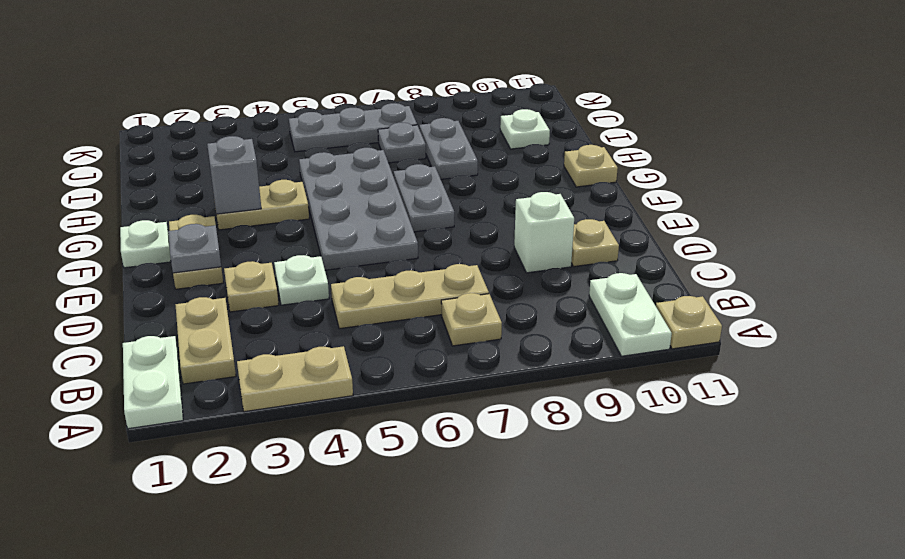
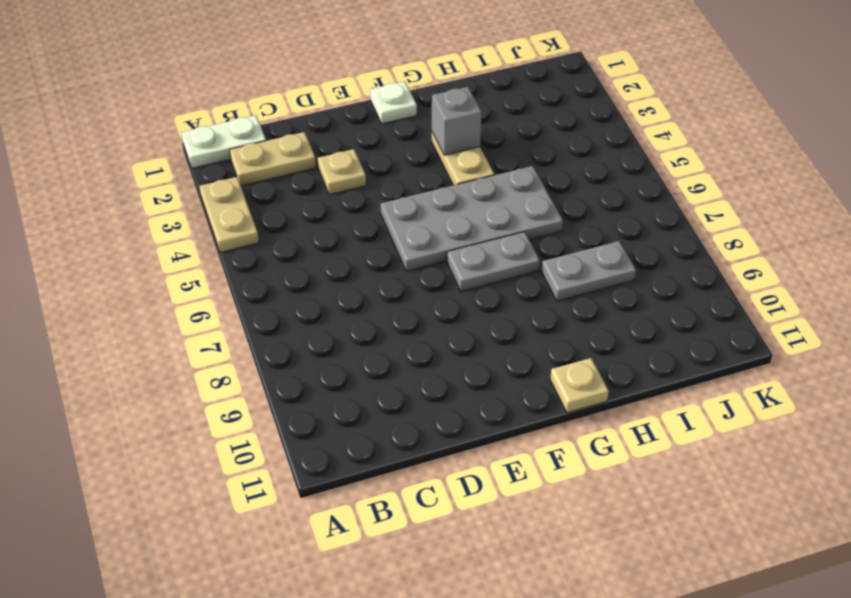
none -> white 1x2 plate [589,273,672,356]
none -> tan 1x1 plate [656,296,722,349]
none -> tan 1x1 plate [441,293,502,346]

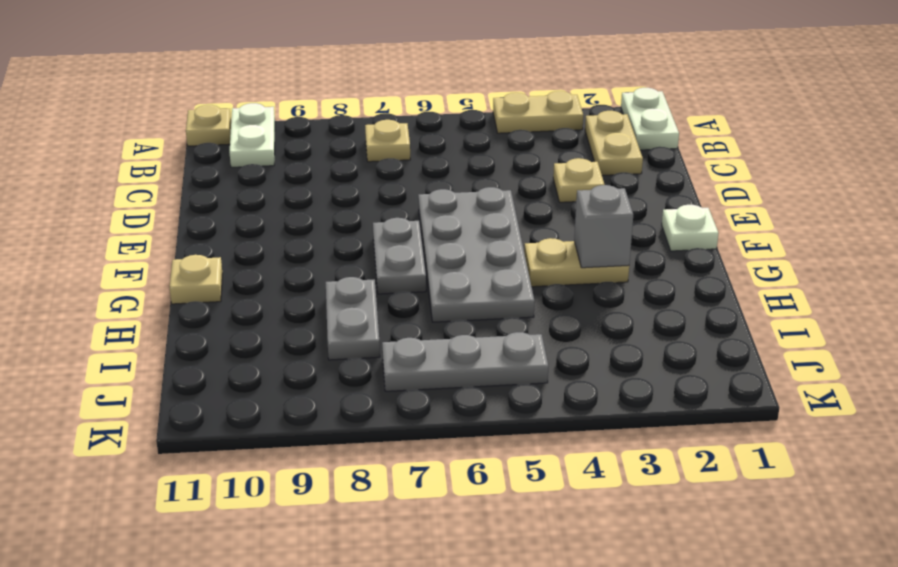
none -> tan 1x3 plate [331,264,489,329]
none -> white 1x1 plate [274,255,329,305]
none -> white 1x1 brick [514,192,574,273]

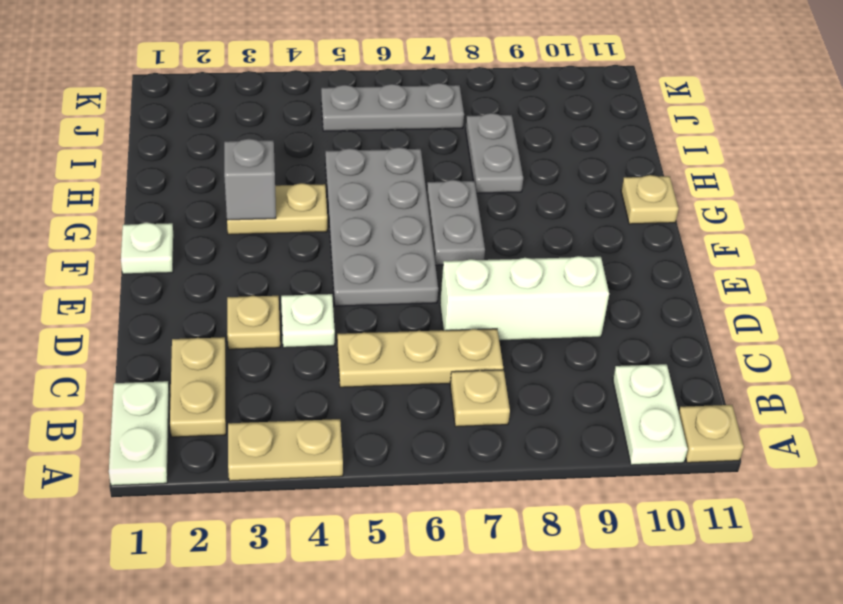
white 1x3 brick [440,256,609,341] -> white 1x1 brick [514,192,574,273]
none -> tan 1x1 plate [571,219,619,267]
none -> tan 1x2 plate [169,215,223,289]
none -> grey 1x1 plate [378,123,426,163]

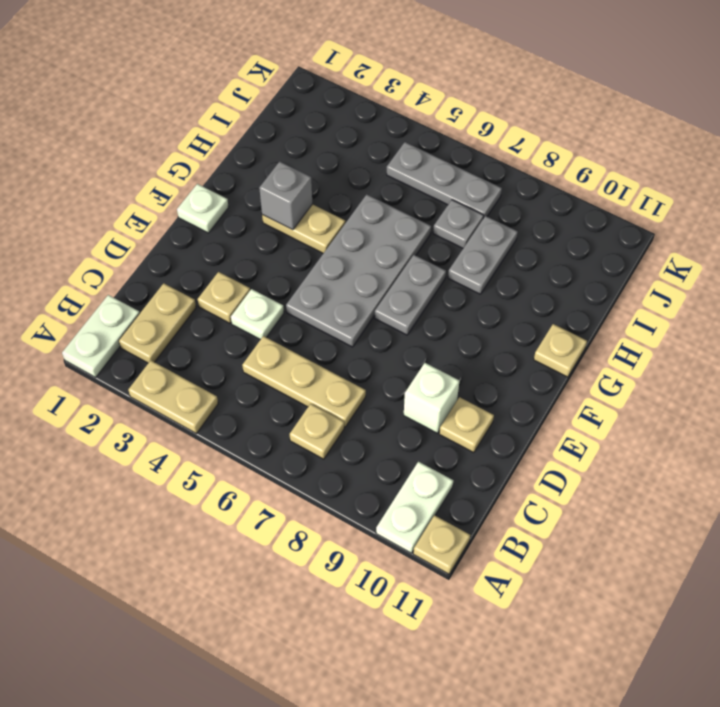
none -> tan 1x2 plate [169,215,223,289]
none -> white 1x1 plate [500,109,550,149]
none -> grey 1x1 plate [168,224,221,273]

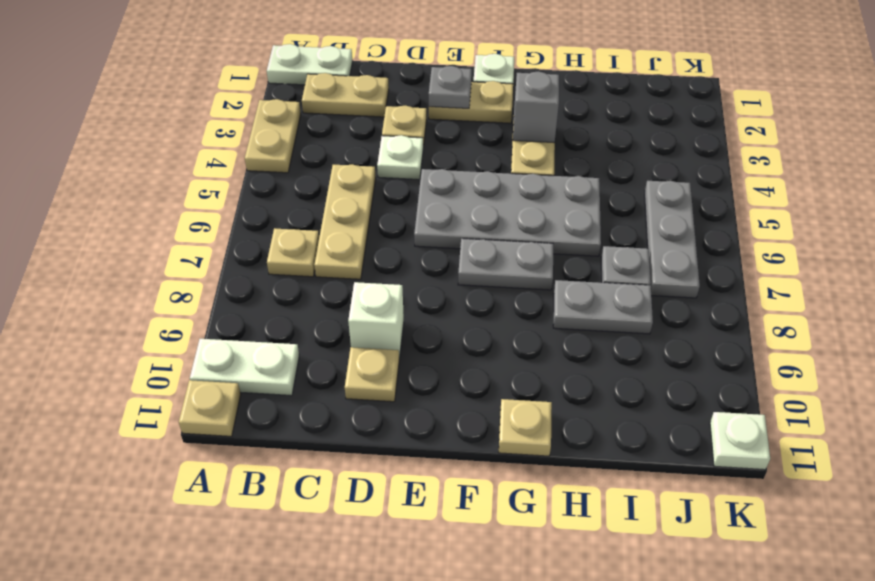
white 1x1 plate [710,412,770,470] -> white 1x1 plate moved to [500,109,550,149]

